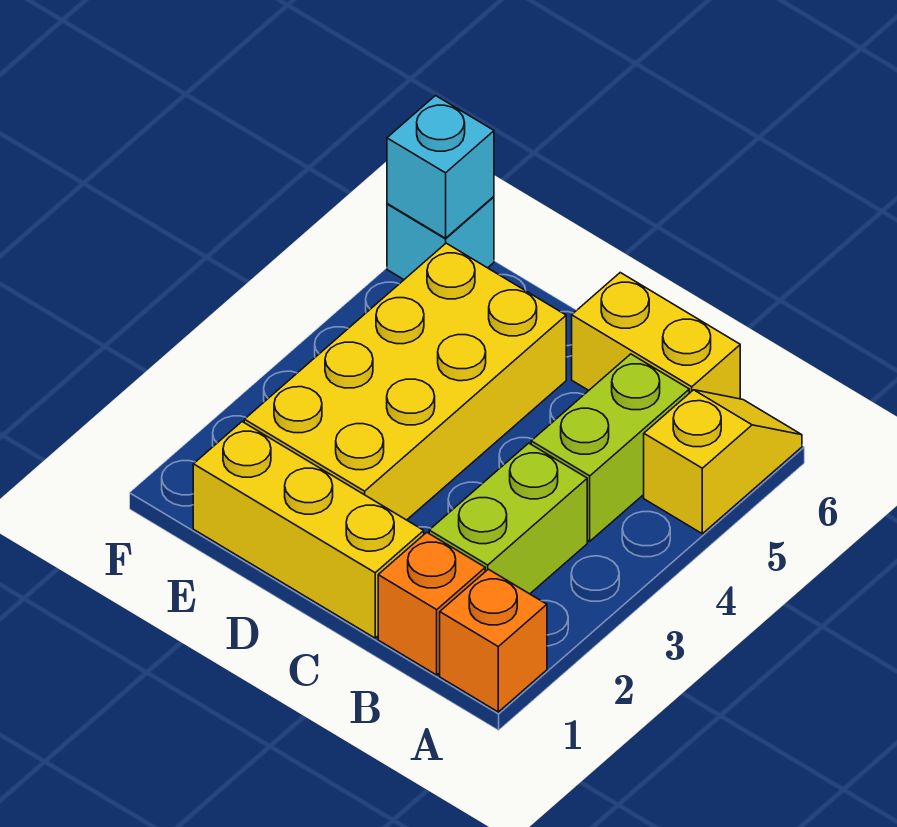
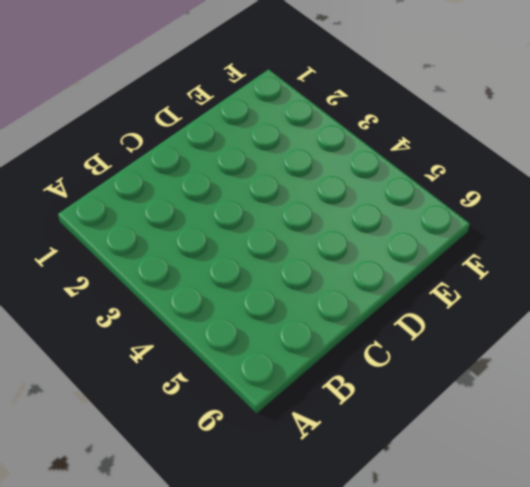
none -> orange 1x1 brick [440,569,547,712]
none -> yellow 1x2 slope [644,390,802,534]

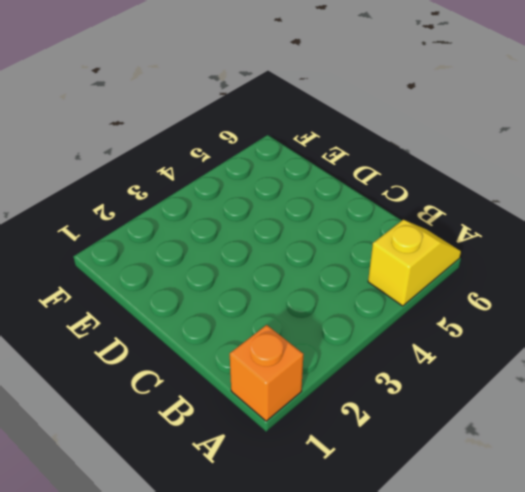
none -> orange 1x1 brick [378,532,485,675]
none -> lime 1x2 brick [429,443,587,594]

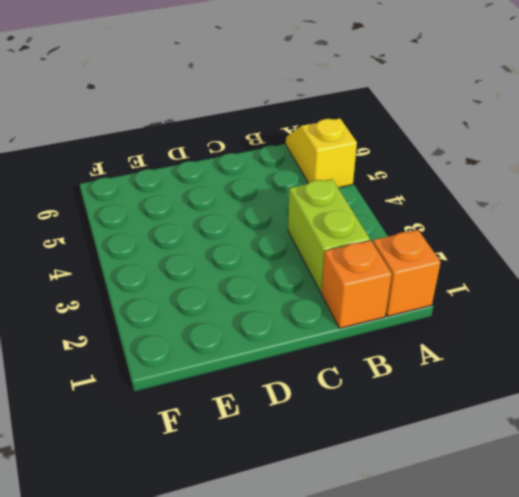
none -> lime 1x2 brick [531,354,689,541]
none -> yellow 1x2 brick [572,273,740,399]

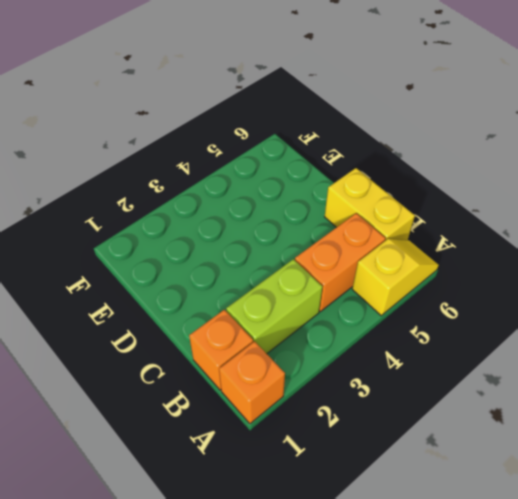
orange 1x2 brick [295,213,386,312] -> lime 1x2 brick [531,354,689,541]
none -> yellow 1x3 brick [193,422,424,638]
none -> yellow 2x4 brick [244,243,566,520]

